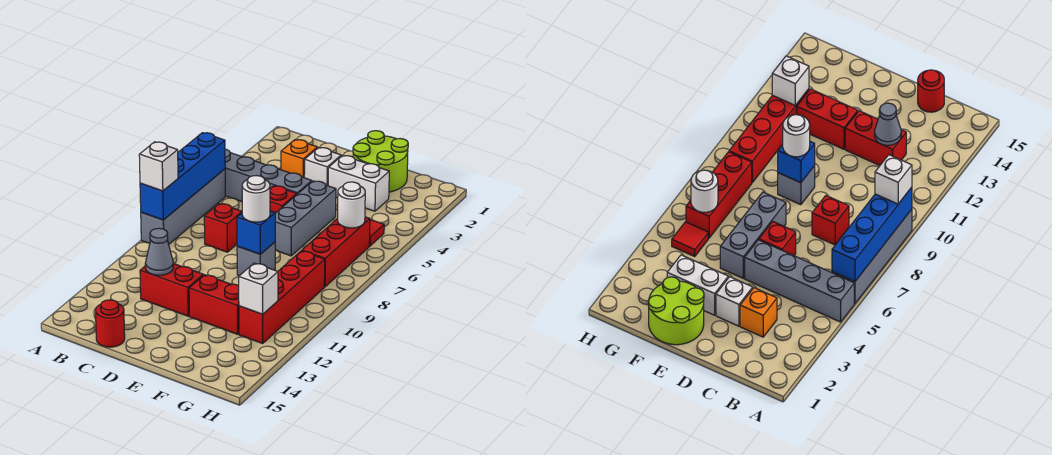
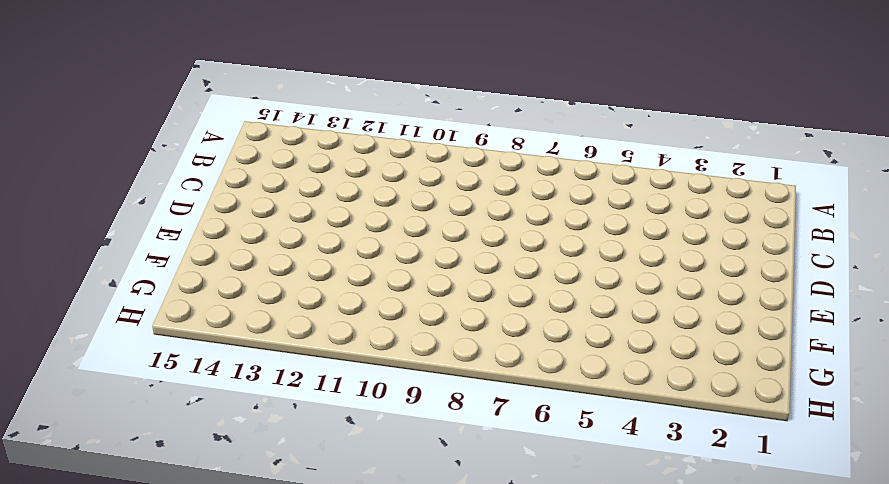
none -> grey 1x4 brick [225,149,312,202]
none -> grey 1x4 brick [141,169,225,244]
none -> orange 1x1 brick [281,140,317,178]

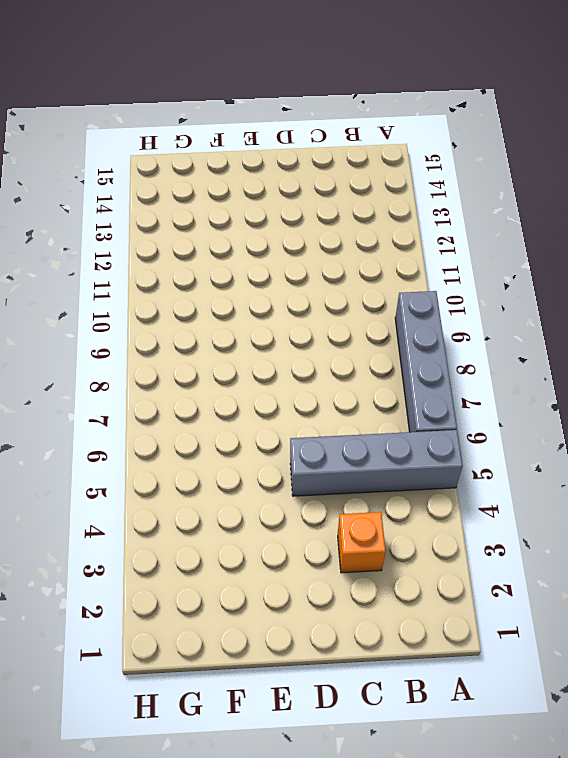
none -> red 1x1 brick [204,203,242,252]
none -> red 1x2 brick [140,263,203,316]
none -> red 1x1 round brick [96,300,125,347]

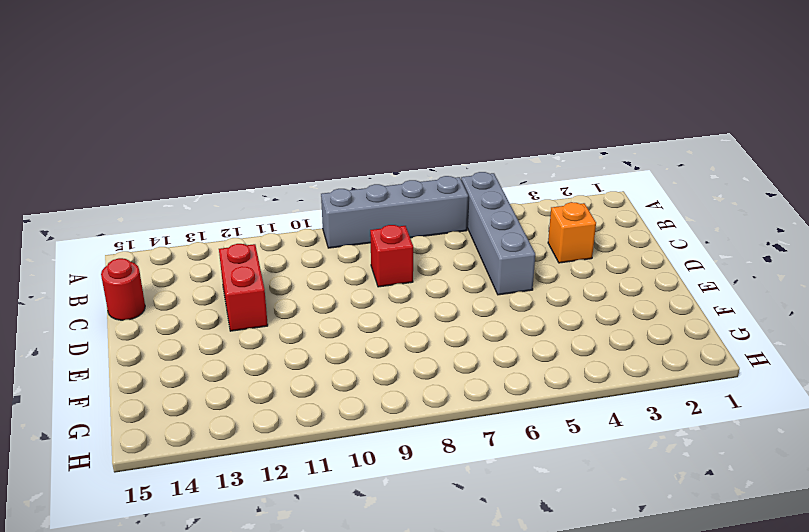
none -> white 1x1 brick [304,147,341,186]
none -> red 1x1 brick [270,186,297,213]
none -> lime 2x2 round brick [353,131,408,192]

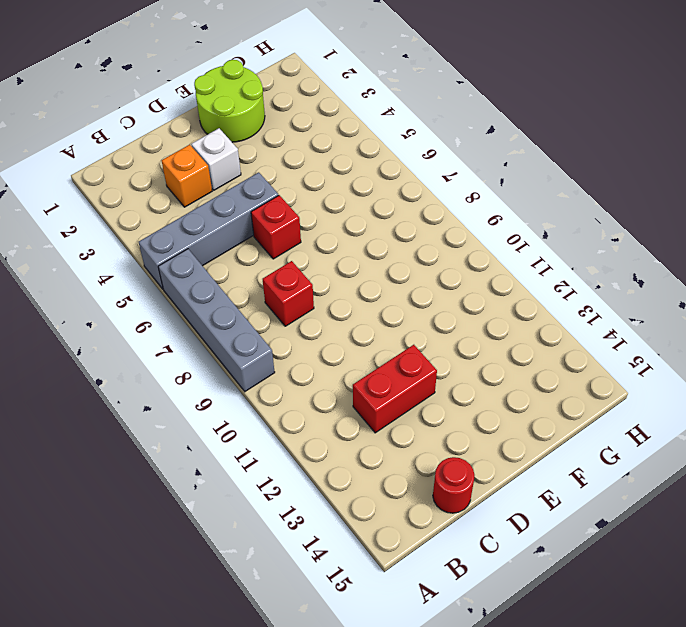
none -> white 1x2 brick [328,155,389,211]
none -> grey 1x3 brick [275,181,336,256]
none -> grey 1x1 brick [237,242,275,276]

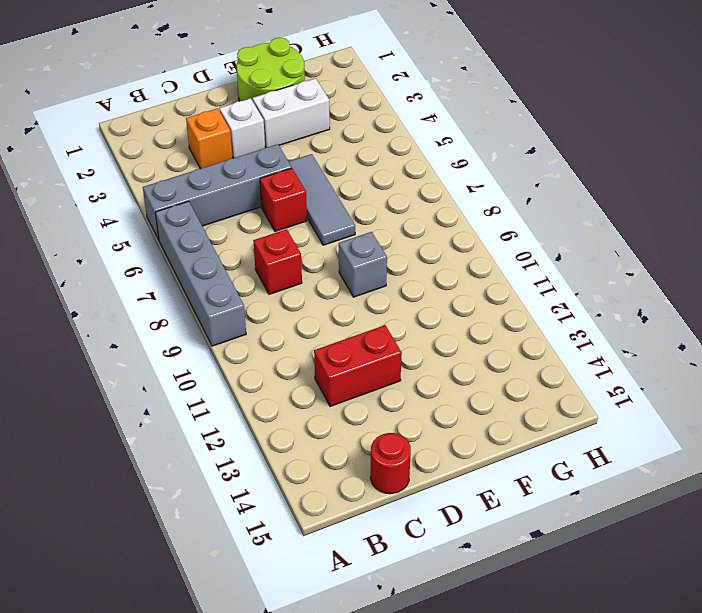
grey 1x3 tile [289,154,355,245] -> grey 1x3 brick [275,181,336,256]
none -> red 1x2 brick [189,275,239,334]
none -> red 1x1 tile [369,220,384,246]
none -> red 1x3 brick [302,217,370,287]

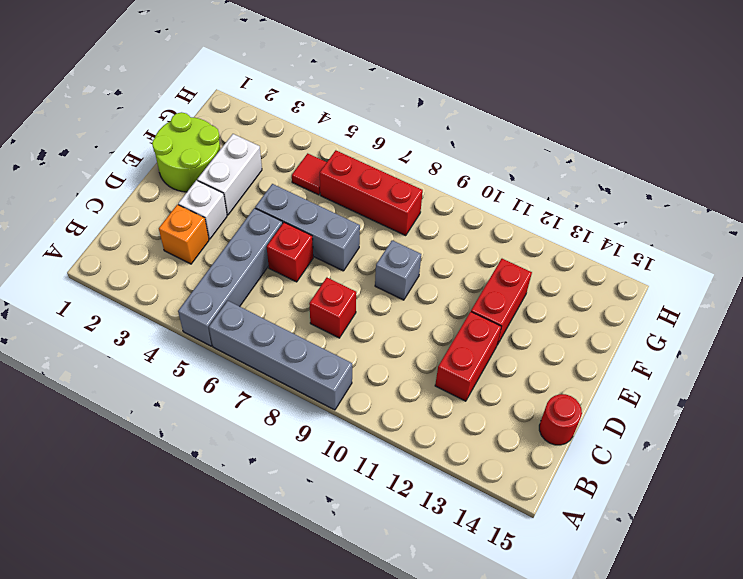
none -> red 1x4 brick [239,251,325,343]
none -> blue 1x4 brick [140,133,225,220]
none -> grey 1x1 cone [145,228,173,275]

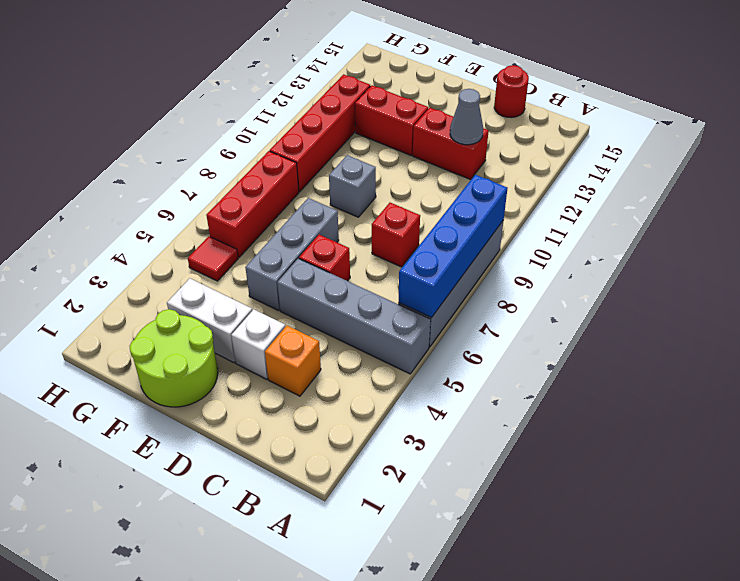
none -> blue 1x1 brick [237,211,275,254]
none -> white 1x1 round brick [338,182,365,228]
none -> white 1x1 brick [239,263,278,314]

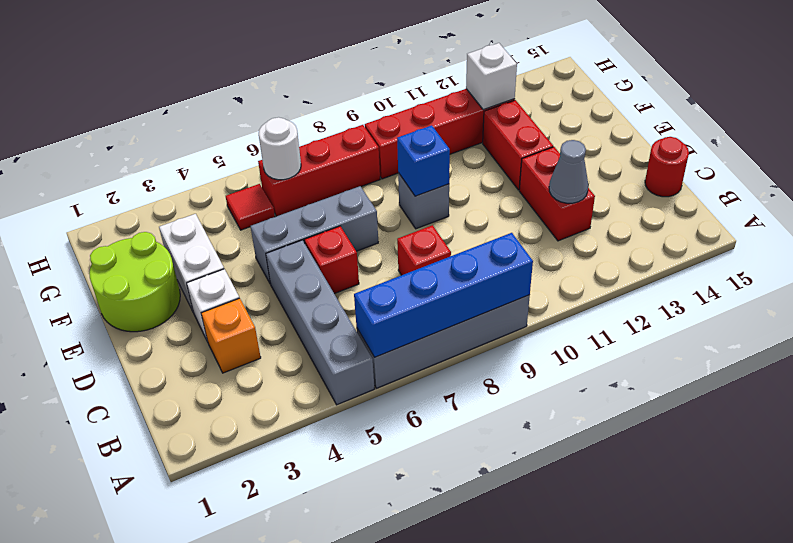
none -> white 1x1 brick [139,142,178,191]
none -> white 1x1 round brick [242,176,270,222]

